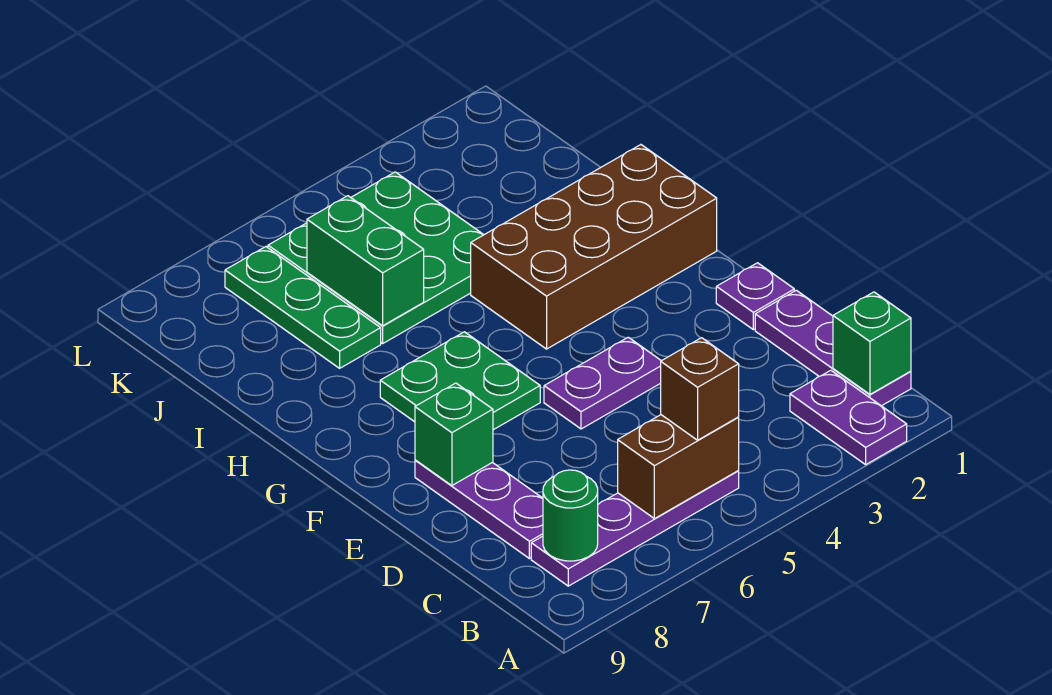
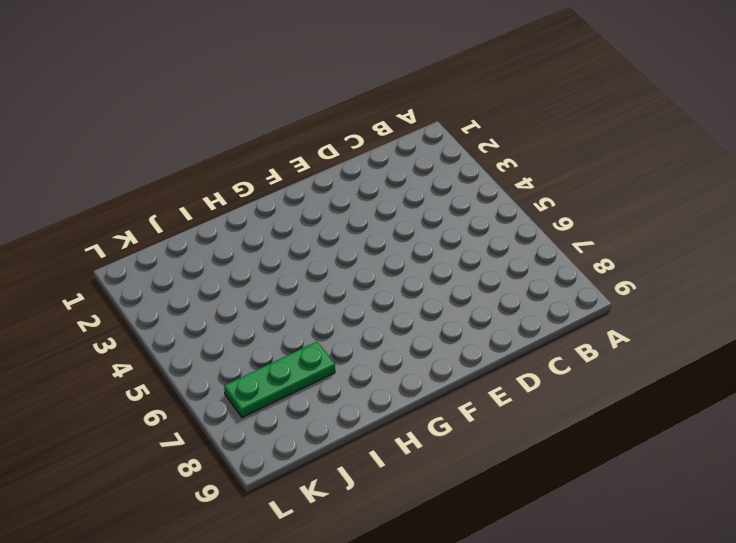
none -> purple 1x2 plate [790,370,907,465]
none -> purple 1x3 plate [755,290,911,406]
none -> purple 1x4 plate [531,471,739,586]

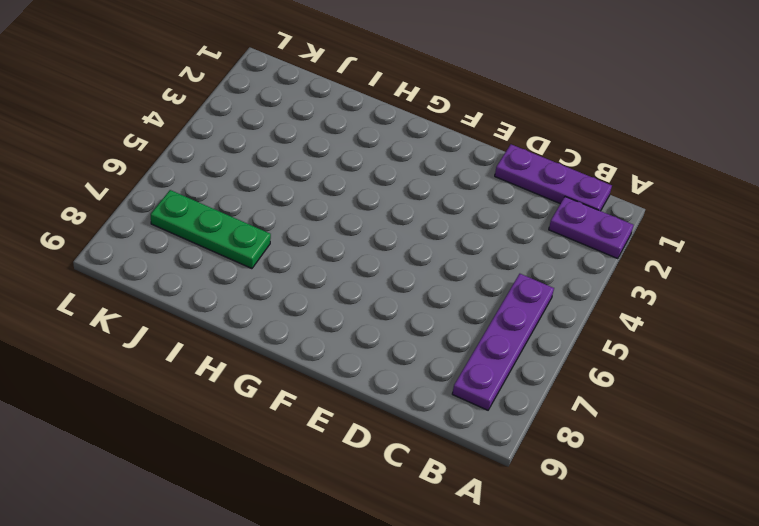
none -> purple 1x3 plate [415,460,543,559]
none -> purple 1x1 plate [716,263,794,330]
none -> purple 1x2 plate [544,337,661,429]

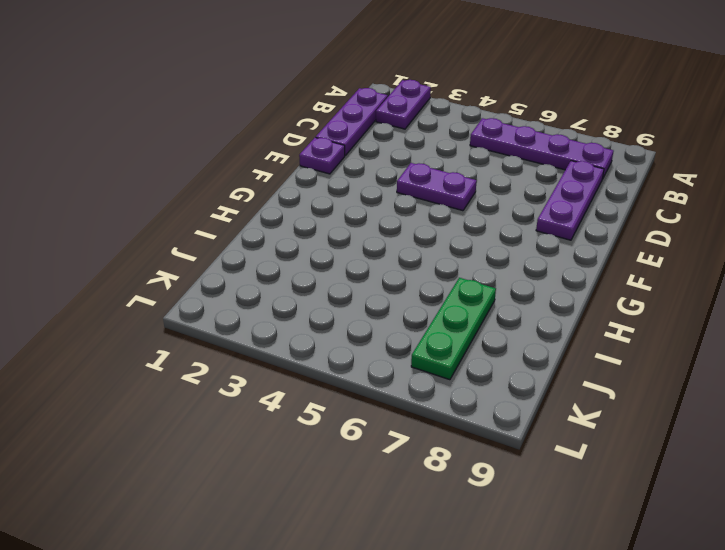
none -> green 2x2 plate [380,332,540,430]
none -> brown 2x4 brick [471,145,717,349]
none -> green 3x3 plate [268,172,484,343]

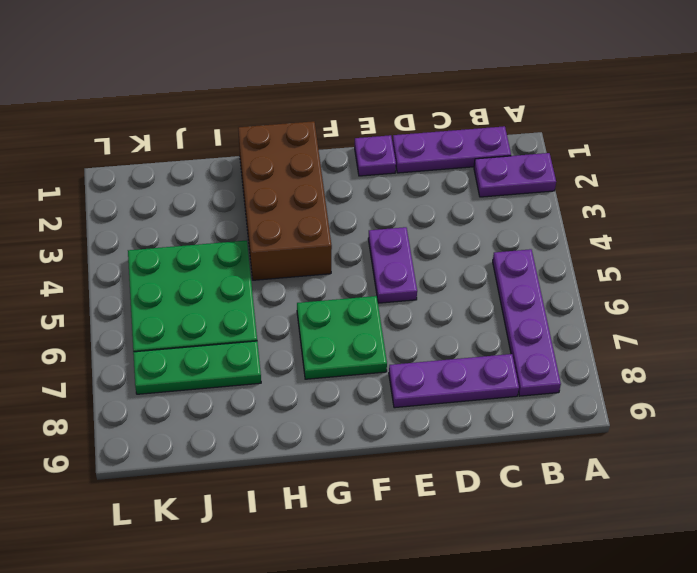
none -> green 1x1 brick [833,292,911,394]
none -> brown 1x2 brick [618,415,739,519]
none -> green 1x1 round brick [543,470,598,561]

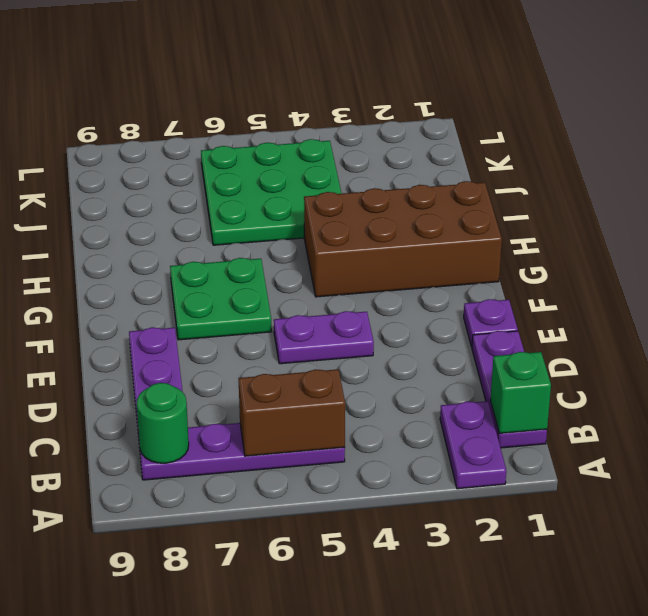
none -> green 1x3 plate [225,247,381,368]
none -> green 1x1 brick [415,383,493,486]
none -> green 1x2 brick [307,196,424,326]

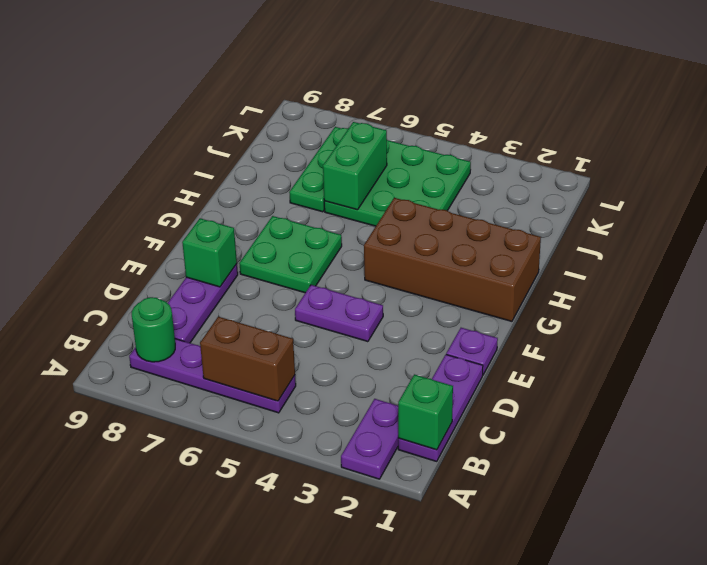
none -> brown 1x1 brick [661,338,739,440]

